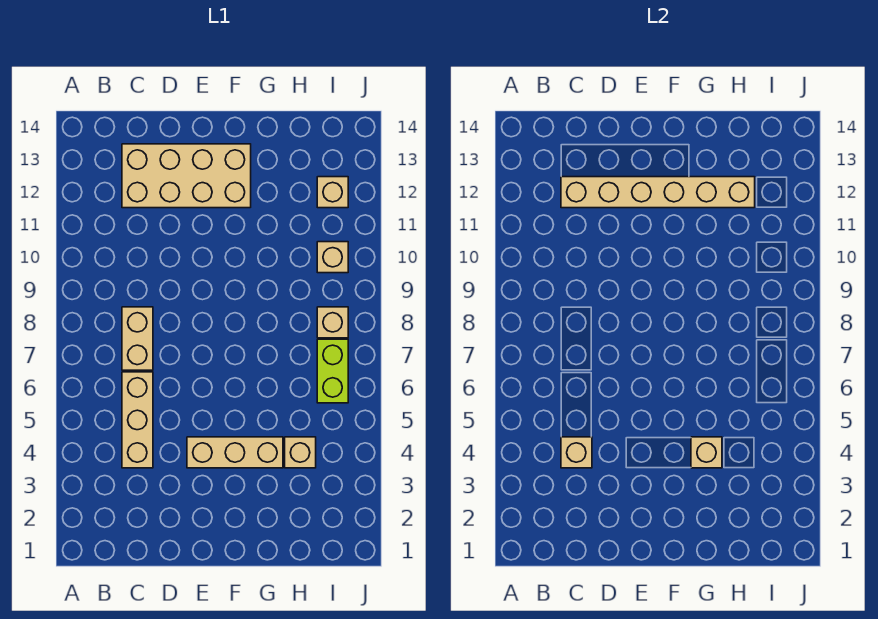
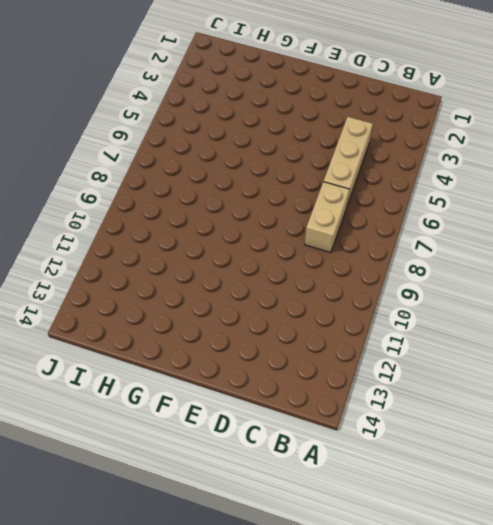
none -> tan 2x4 brick [122,144,251,208]
none -> tan 1x3 brick [187,437,283,468]
none -> tan 1x1 brick [285,437,316,468]

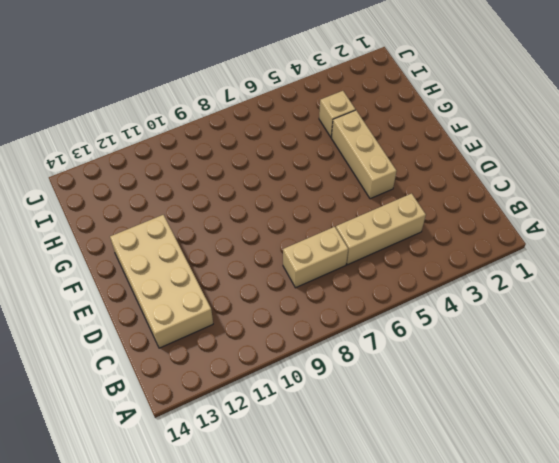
none -> lime 1x2 brick [317,339,348,403]
none -> tan 1x1 brick [317,307,348,338]
none -> tan 1x1 brick [317,242,348,273]

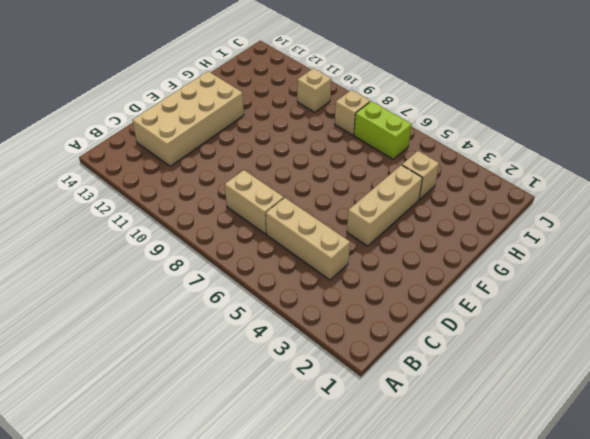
none -> tan 1x1 brick [317,177,348,208]
none -> tan 1x1 brick [561,437,592,468]
none -> tan 1x6 brick [561,177,755,208]

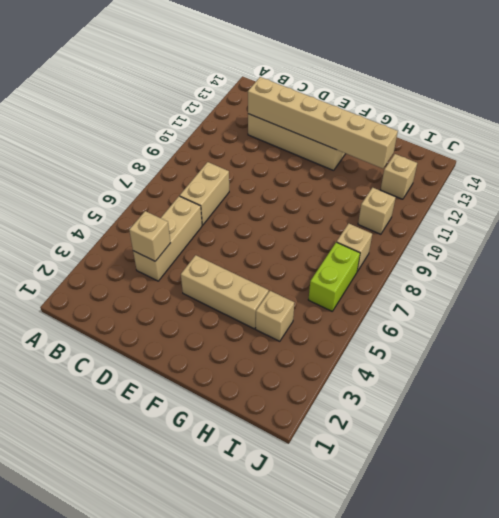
none -> tan 1x1 brick [691,437,722,468]

